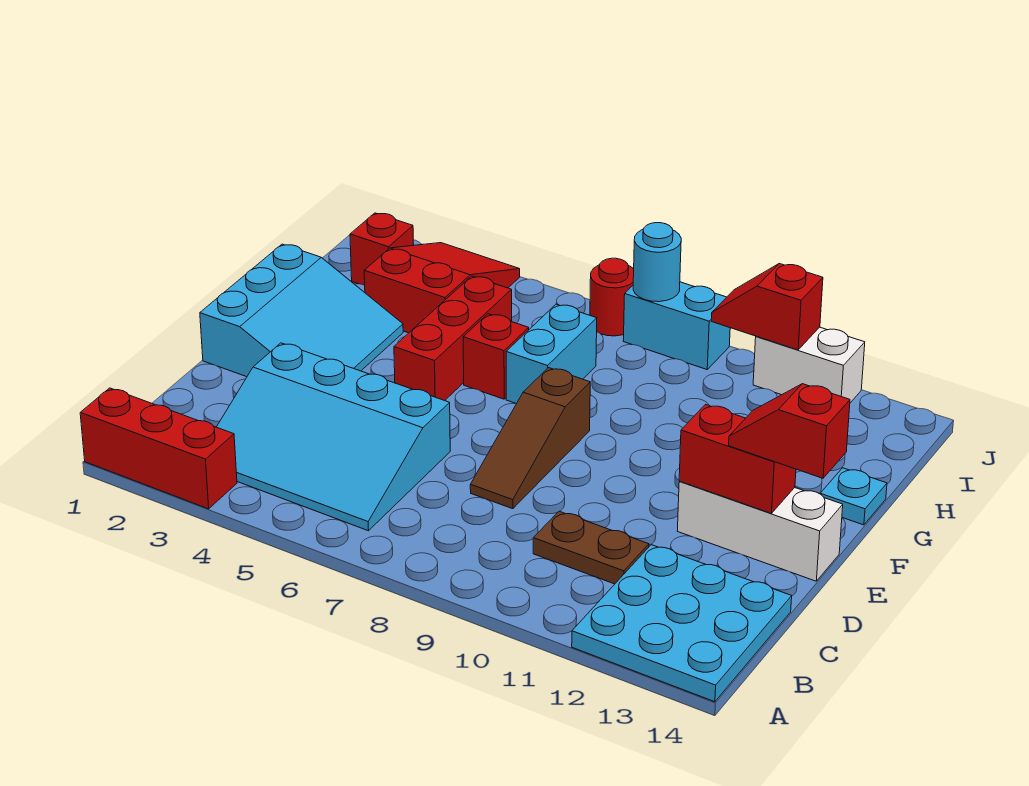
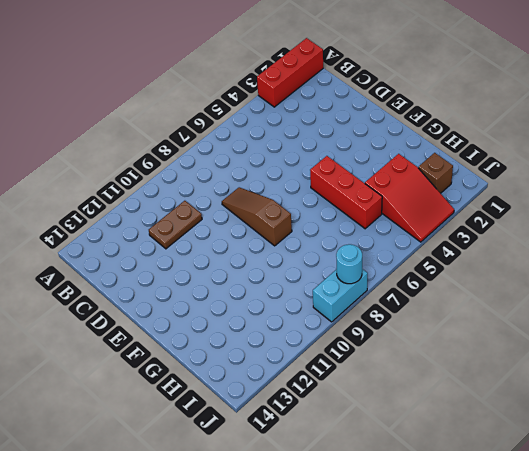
brown 1x1 brick [418,153,453,193] -> red 1x1 brick [350,213,414,285]
none -> cyan 3x3 plate [572,545,792,702]
none -> cyan 3x4 slope [217,343,450,531]
none -> cyan 3x3 slope [200,244,403,377]

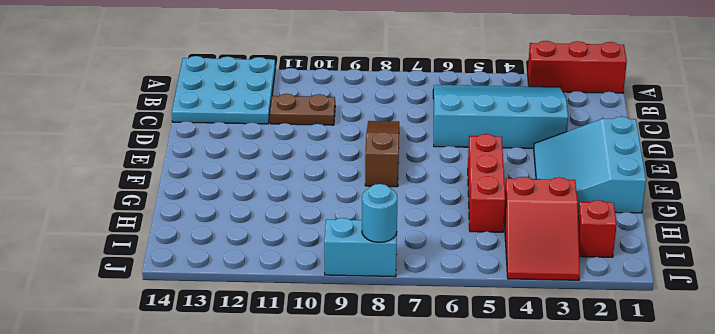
none -> white 1x3 brick [678,482,843,581]
none -> red 1x1 brick [463,314,529,399]
none -> cyan 1x2 brick [506,304,597,404]

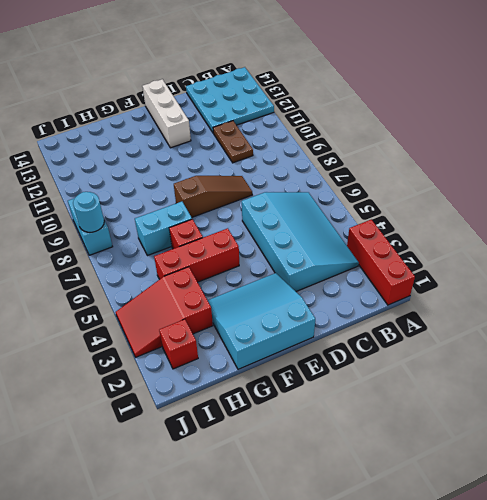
none -> cyan 1x1 plate [820,468,887,525]
none -> red 1x1 round brick [590,258,634,336]
none -> white 1x2 brick [753,327,865,403]

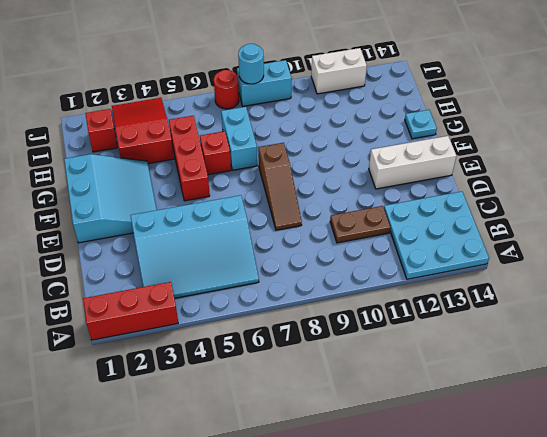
none -> red 1x2 brick [679,405,796,513]
none -> red 1x2 slope [711,264,823,350]
none -> red 1x2 slope [729,384,850,478]

